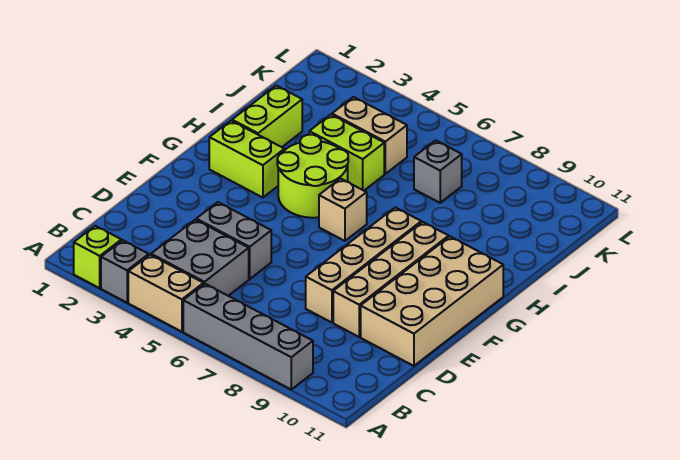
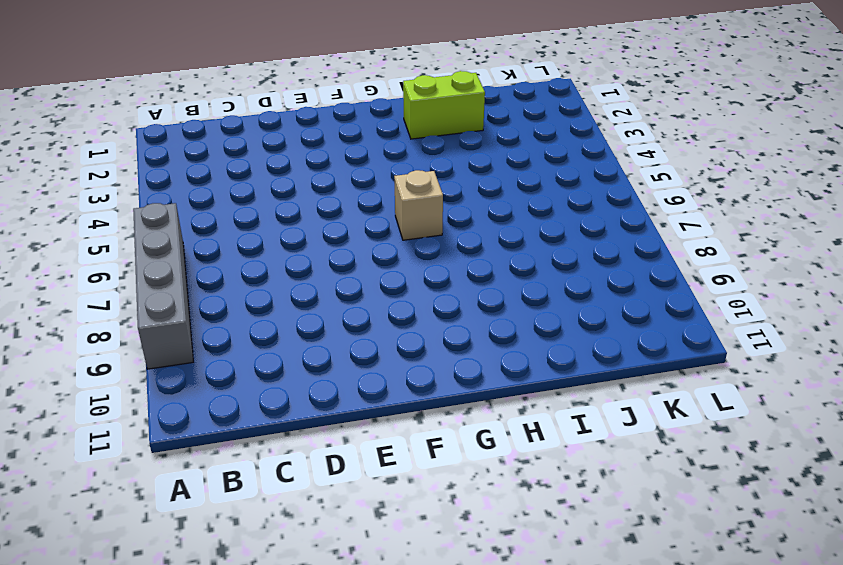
none -> lime 1x1 brick [74,226,121,288]
none -> grey 1x1 brick [101,240,149,303]
none -> tan 1x2 brick [128,255,203,332]

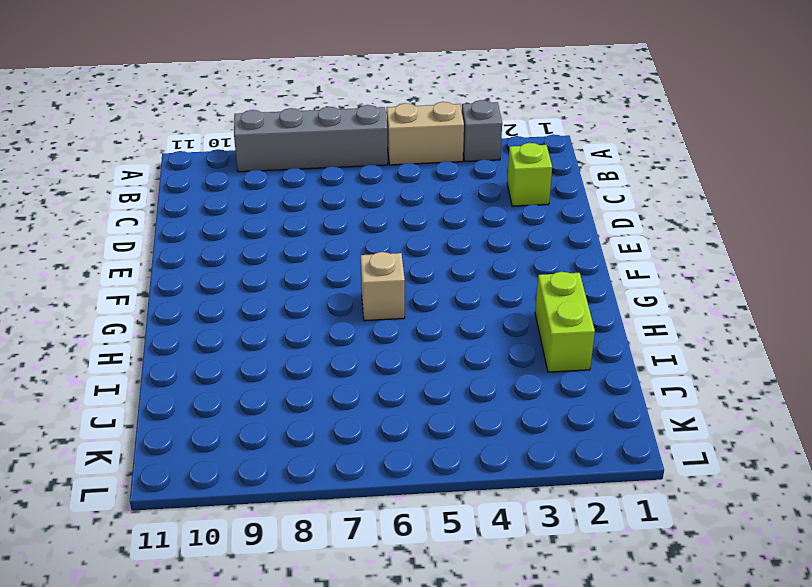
lime 1x1 brick [507,143,552,206] -> lime 1x1 brick moved to [74,226,121,288]
none -> grey 2x2 brick [151,220,249,296]
none -> grey 1x2 brick [196,202,271,279]
none -> tan 1x4 brick [306,207,421,323]

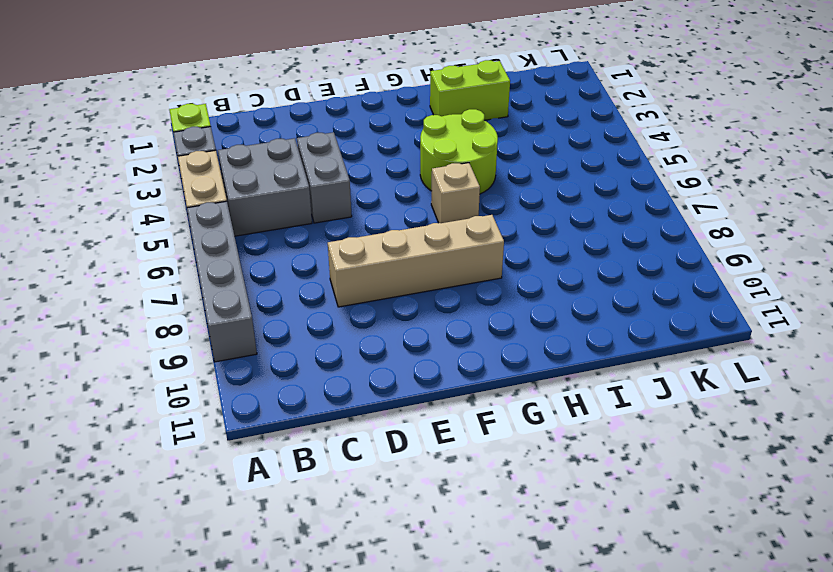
none -> tan 1x4 brick [333,222,449,337]
none -> tan 2x4 brick [361,237,503,366]
none -> lime 1x2 brick [209,121,284,198]

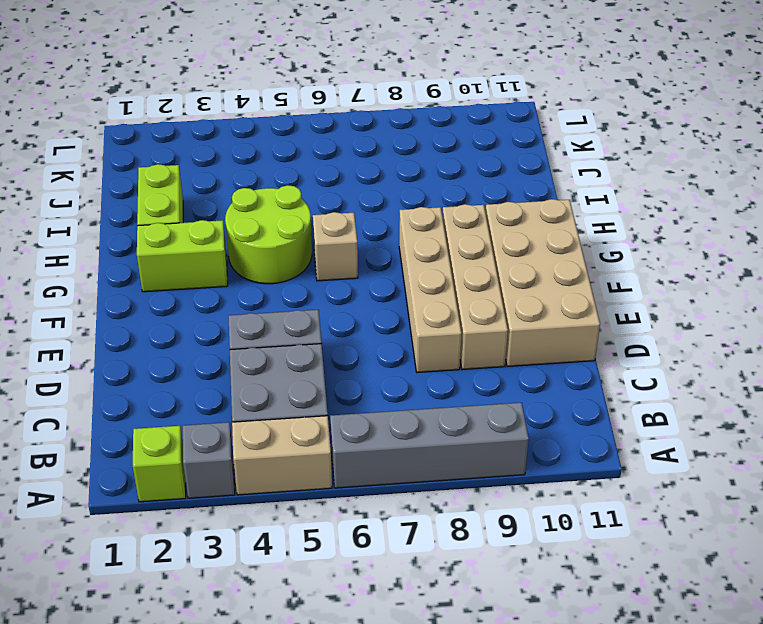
none -> lime 1x2 brick [309,115,384,191]
none -> tan 1x2 brick [332,97,407,174]
none -> grey 1x1 brick [414,140,462,203]

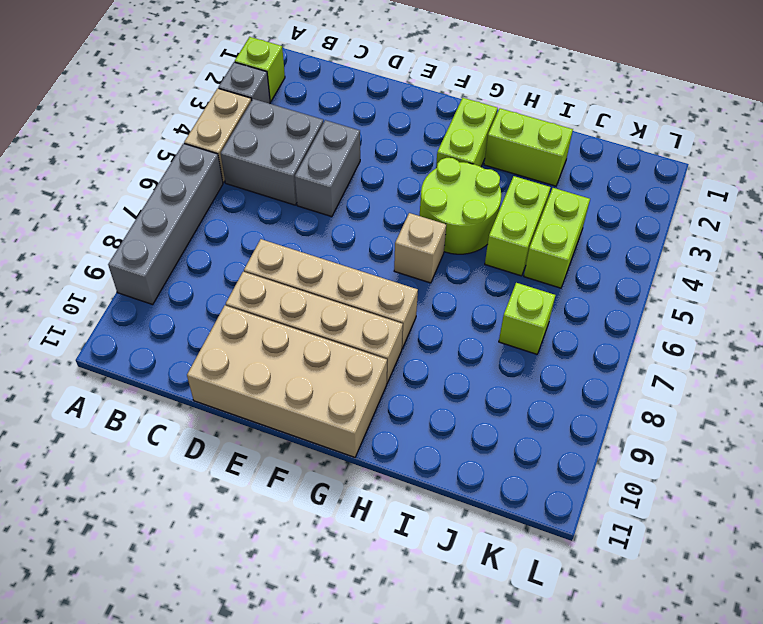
lime 1x2 brick [524,188,590,288] -> tan 1x2 brick [332,97,407,174]
lime 1x1 brick [499,283,555,354] -> grey 1x1 brick [414,140,462,203]

